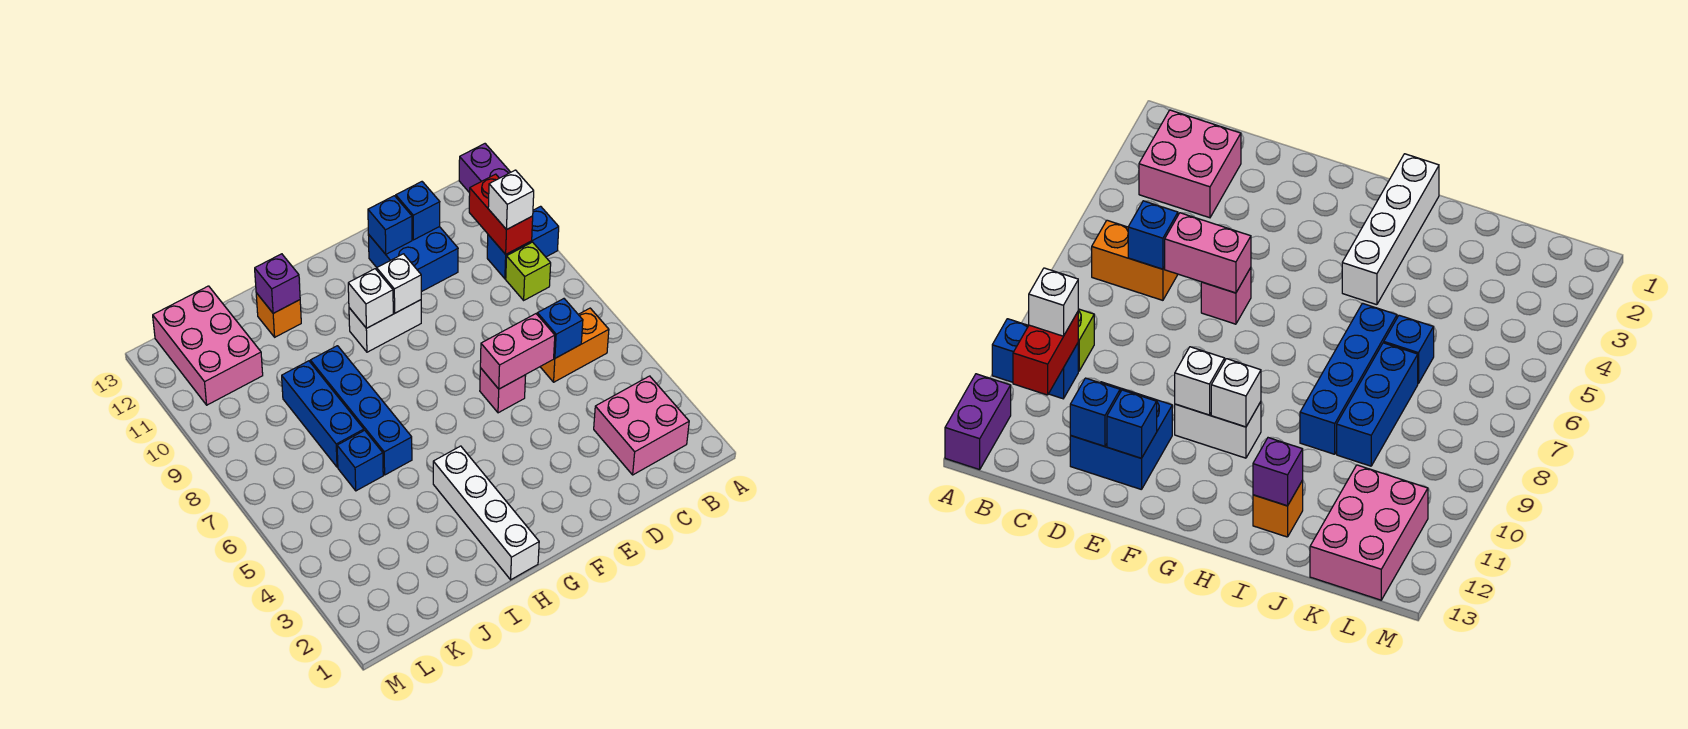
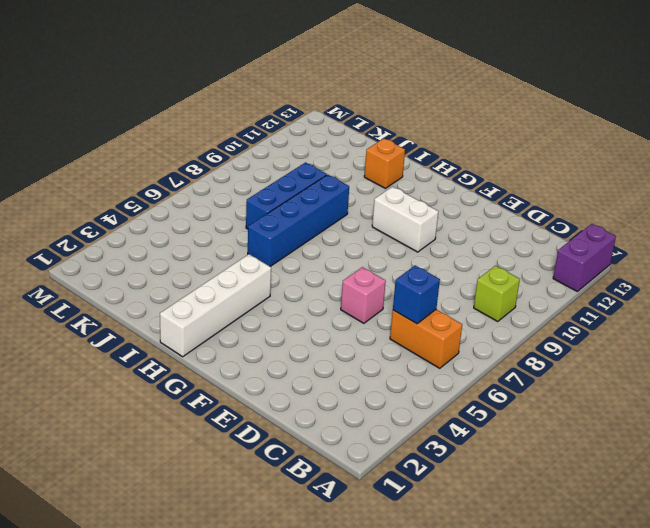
none -> blue 1x2 brick [487,206,559,279]
none -> pink 2x2 brick [594,376,689,475]
none -> blue 2x2 brick [368,226,458,292]

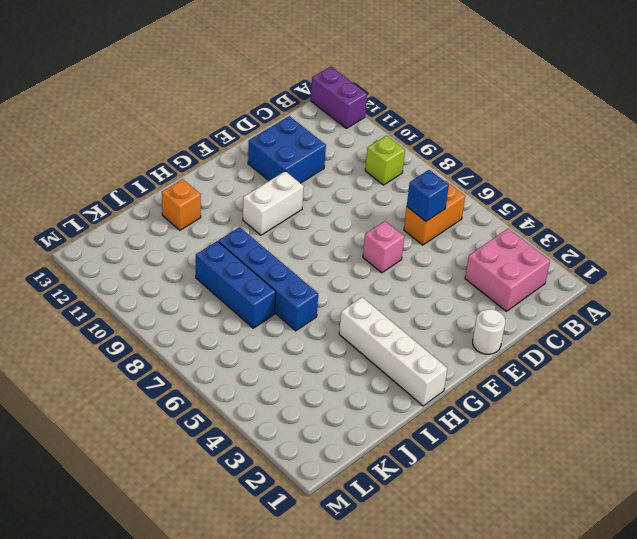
white 1x1 round brick [473,309,505,354] -> none
none -> blue 1x2 brick [487,206,559,279]
none -> blue 1x1 brick [337,430,383,491]
none -> pink 2x3 brick [153,286,263,405]

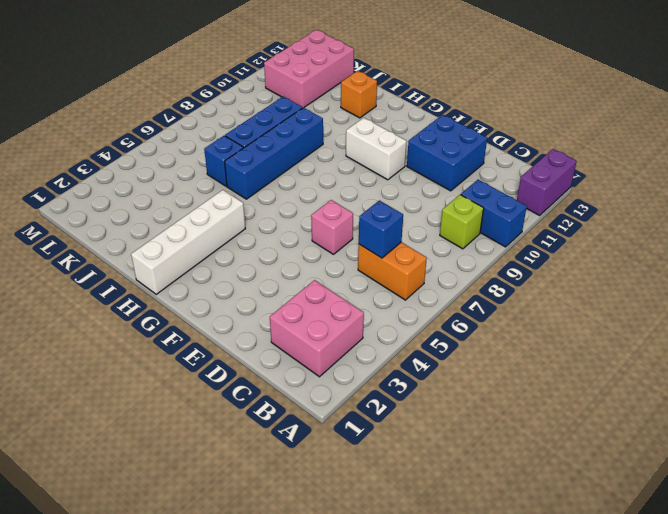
none -> red 1x2 brick [469,174,533,254]
none -> pink 1x2 brick [480,314,555,389]
none -> blue 1x1 brick [396,182,440,240]

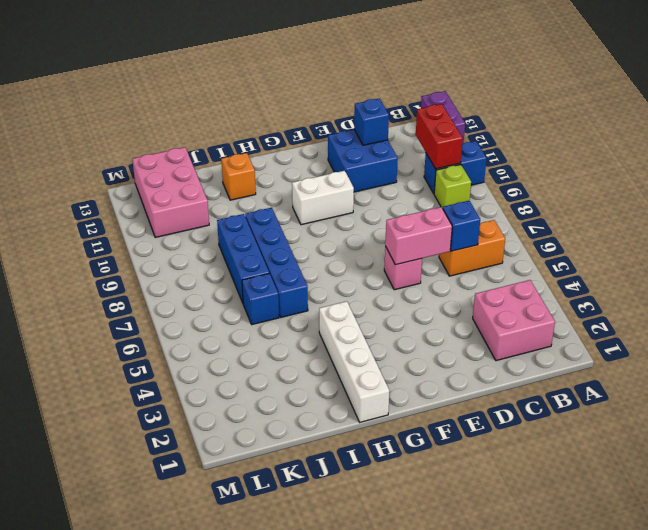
none -> blue 1x1 brick [368,196,412,254]
none -> white 1x1 brick [377,254,421,313]
none -> white 1x1 brick [348,269,393,328]

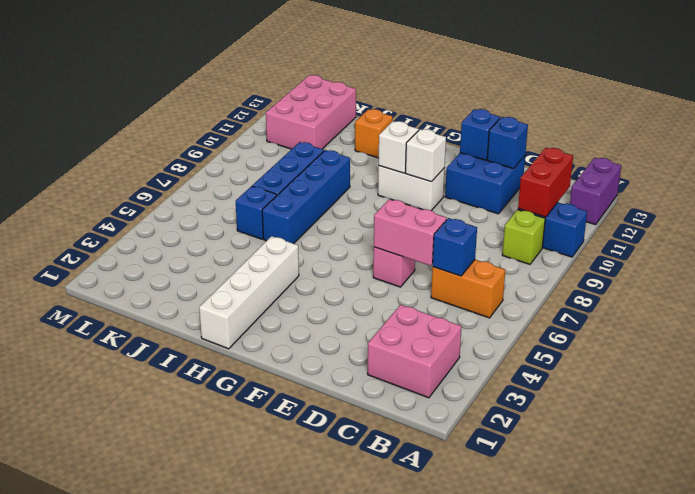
none -> purple 1x1 brick [255,254,300,313]
none -> white 1x1 brick [488,170,534,230]

